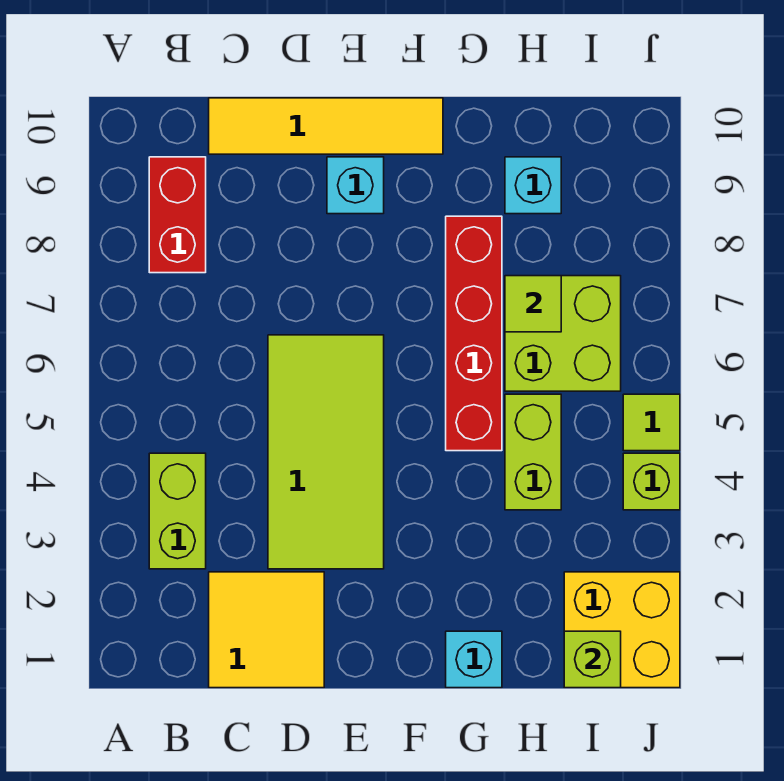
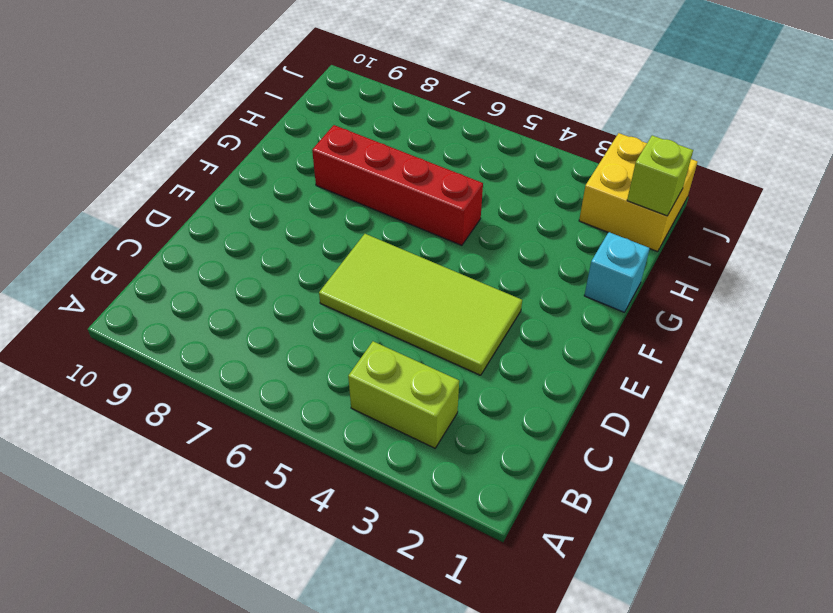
none -> red 1x2 brick [149,157,206,273]
none -> yellow 2x2 tile [209,572,324,688]
none -> yellow 1x4 tile [209,98,443,154]

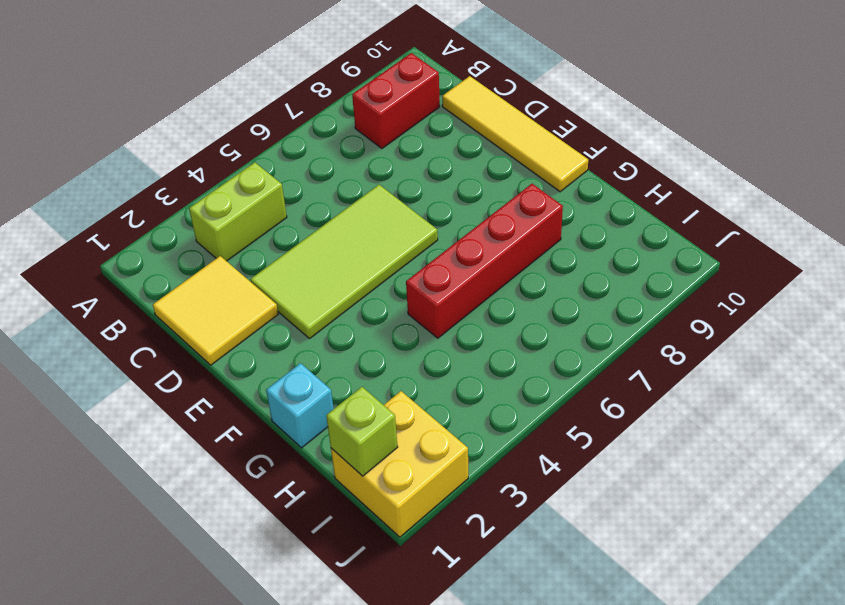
none -> cyan 1x1 brick [327,157,384,214]
none -> lime 1x2 brick [505,394,561,510]
none -> lime 2x2 brick [505,276,621,391]

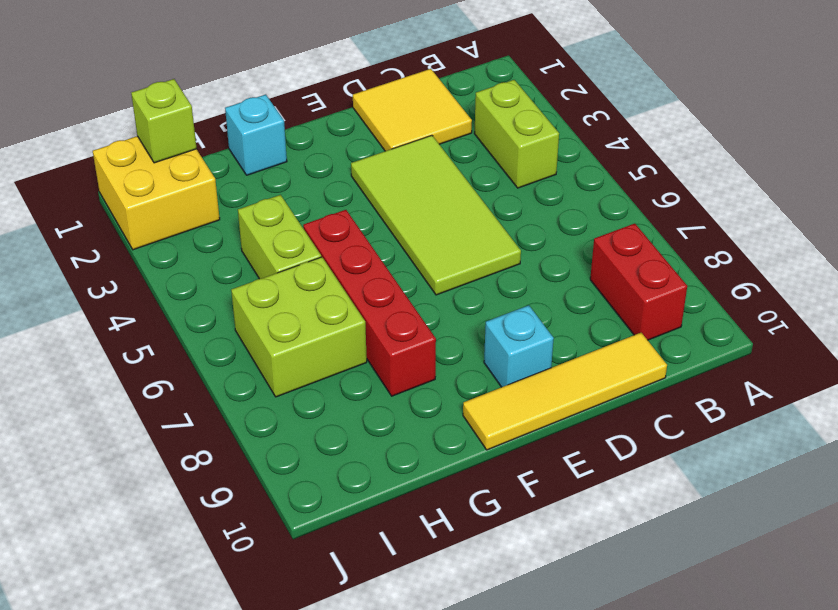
none -> cyan 1x1 brick [505,157,561,214]
none -> lime 1x1 brick [623,453,680,510]
none -> lime 1x1 tile [623,394,680,451]

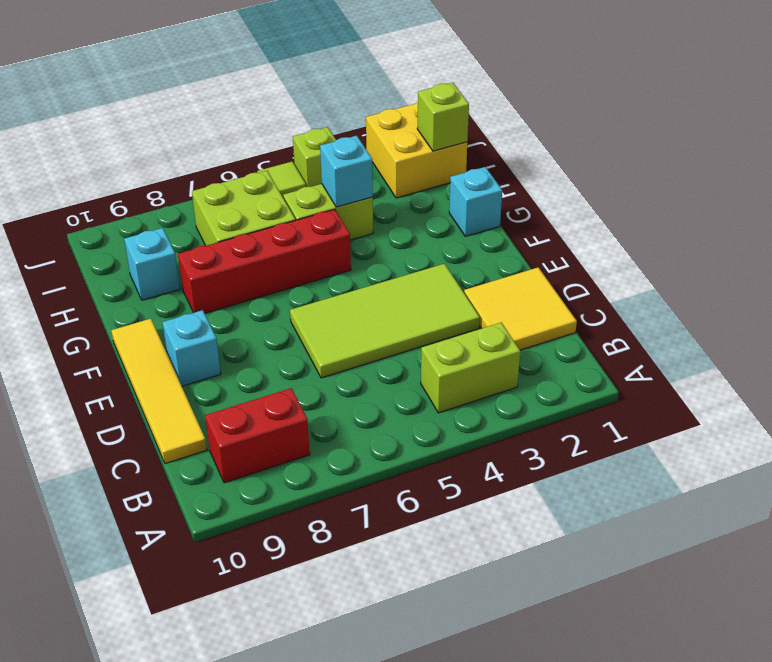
cyan 1x1 brick [320,136,373,207] -> none
none -> lime 1x1 tile [505,276,561,332]

